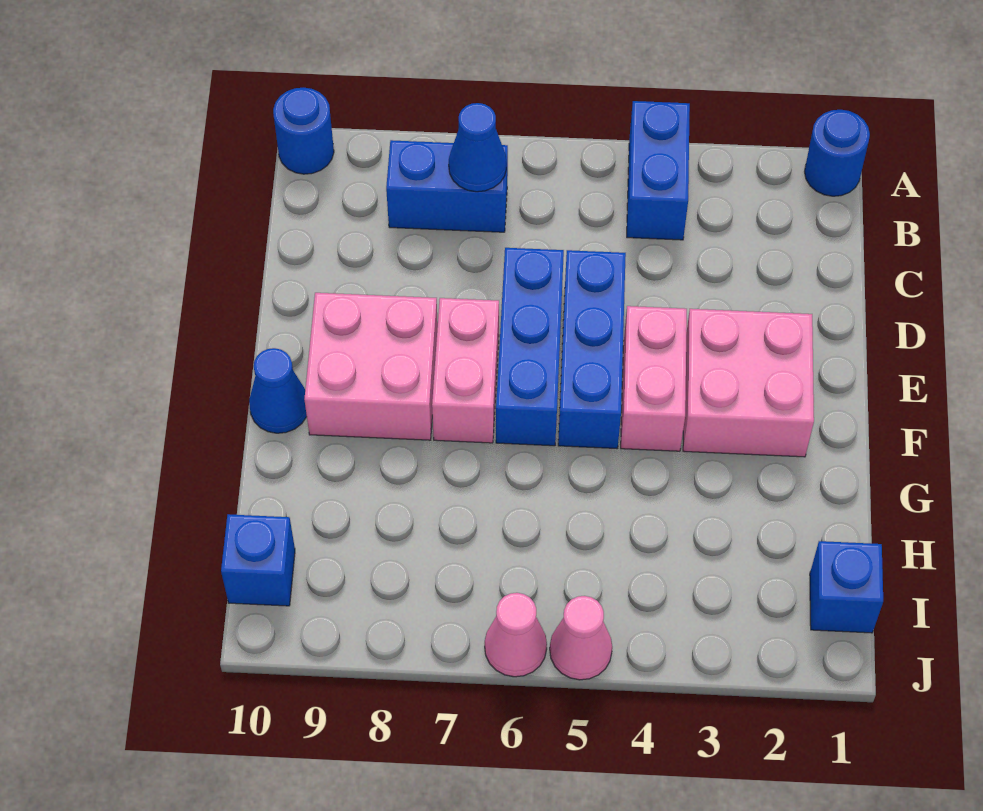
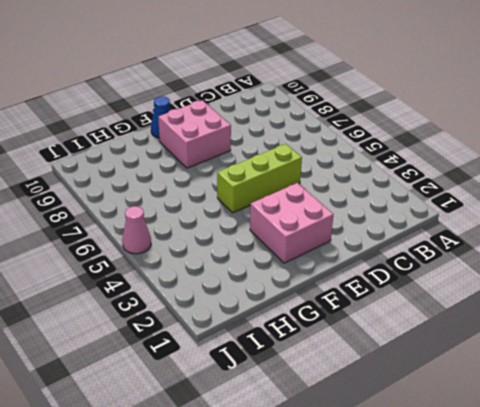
lime 1x3 brick [217,144,302,213] -> blue 1x3 brick [558,250,626,448]
none -> blue 1x1 round brick [805,110,870,196]
none -> blue 1x2 brick [627,101,690,240]
none -> blue 1x1 round brick [273,88,334,174]

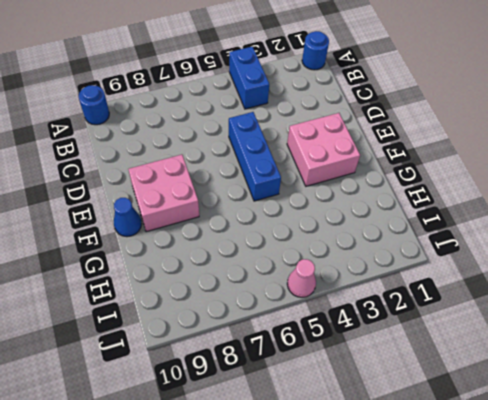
none -> blue 1x2 brick [386,140,508,232]
none -> blue 1x3 brick [496,248,564,446]
none -> pink 1x2 brick [621,306,687,451]

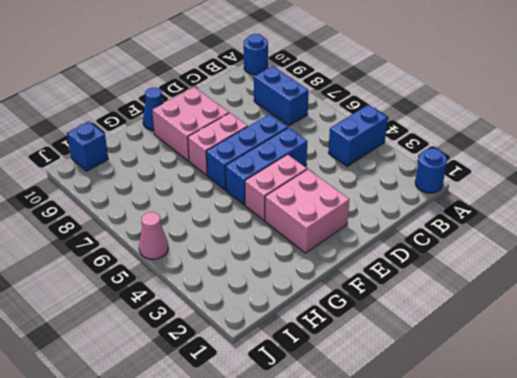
none -> blue 1x1 brick [810,541,883,633]
none -> pink 1x1 cone [485,593,547,677]
none -> blue 1x1 cone [449,103,507,192]

